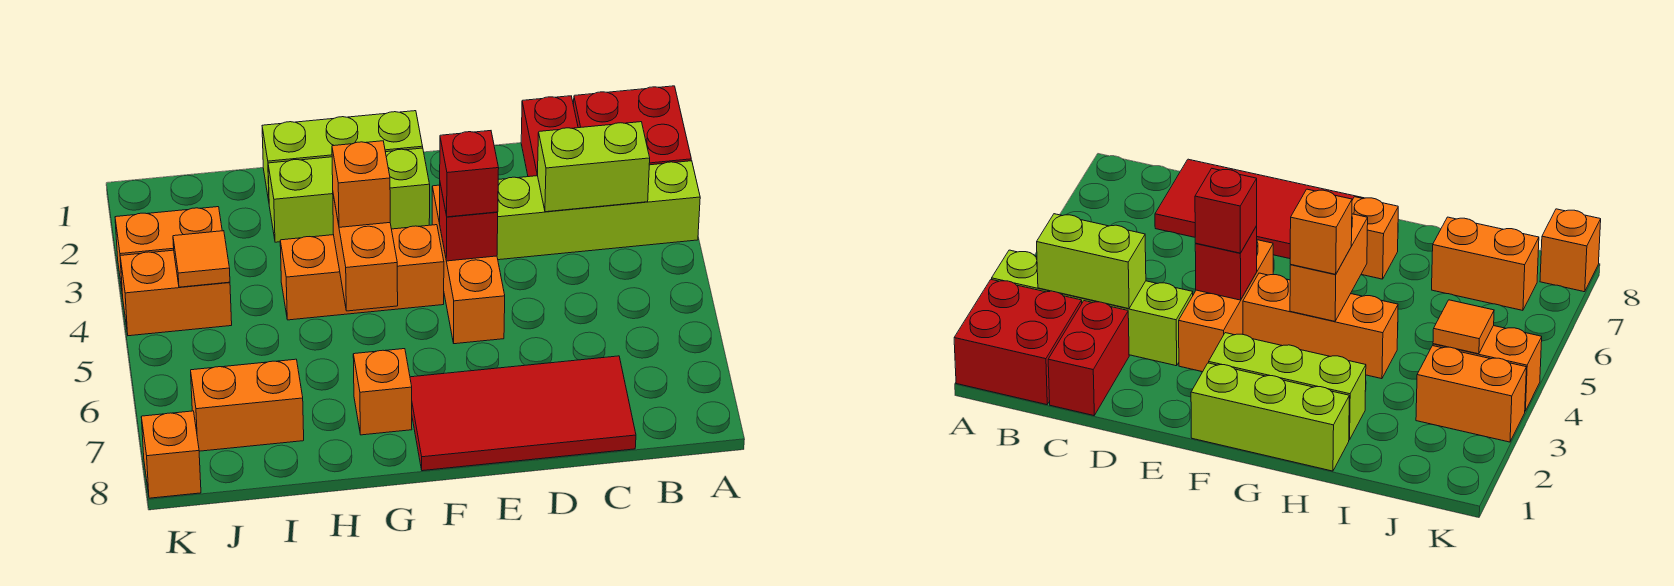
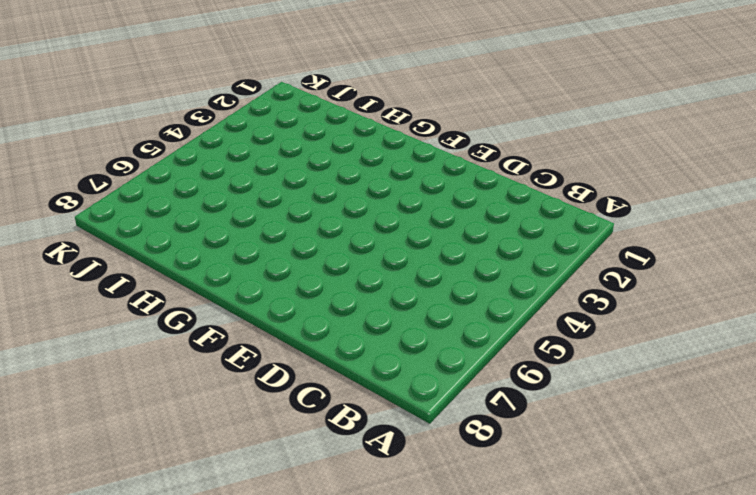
none -> red 2x2 brick [574,86,691,165]
none -> lime 1x4 brick [497,161,700,260]
none -> red 1x2 brick [521,96,578,177]

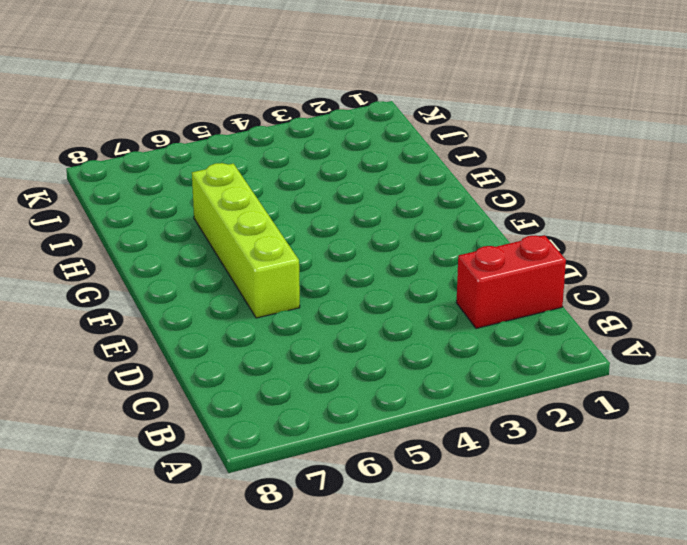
lime 1x4 brick [192,163,300,318] -> lime 1x4 brick moved to [497,161,700,260]
none -> red 2x2 brick [574,86,691,165]
none -> red 2x4 tile [410,356,636,471]
none -> orange 1x3 brick [432,185,505,344]

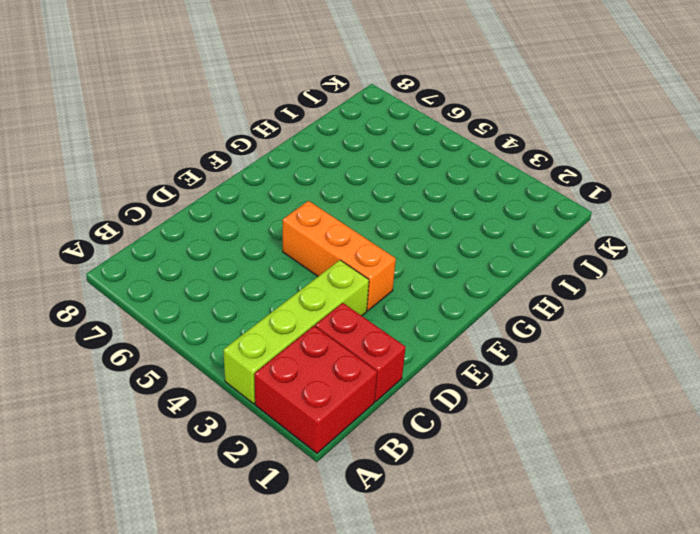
none -> red 2x4 tile [410,356,636,471]
none -> lime 1x3 brick [262,111,423,201]
none -> lime 1x3 brick [268,148,430,242]

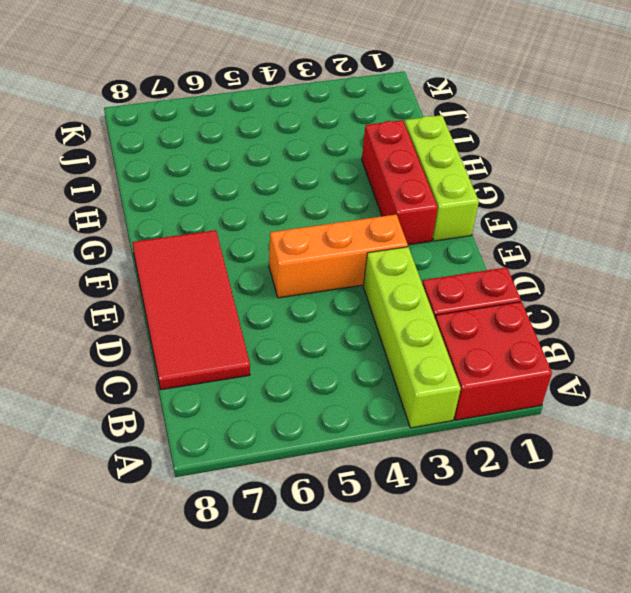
red 1x3 brick [362,120,438,245] -> lime 1x3 brick [268,148,430,242]
none -> orange 1x3 brick [280,225,444,320]
none -> orange 1x1 brick [353,349,412,435]
none -> orange 1x2 brick [191,359,304,451]

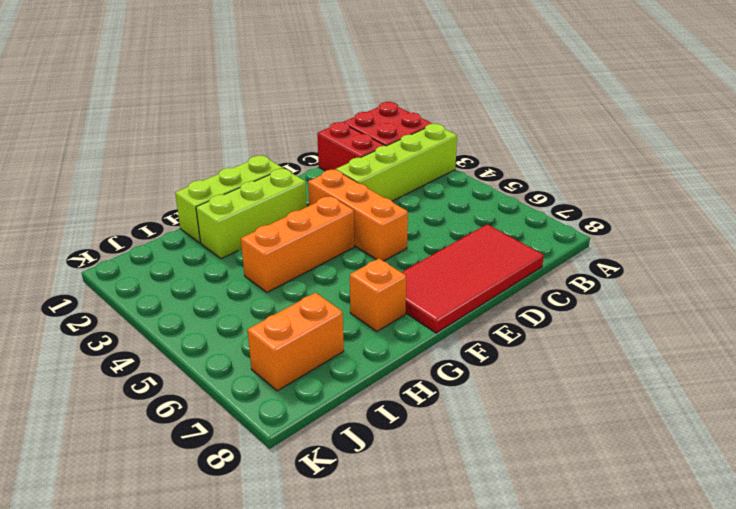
none -> orange 1x2 brick [115,207,222,296]
none -> orange 1x2 brick [120,250,232,336]
none -> orange 1x1 brick [141,411,201,498]

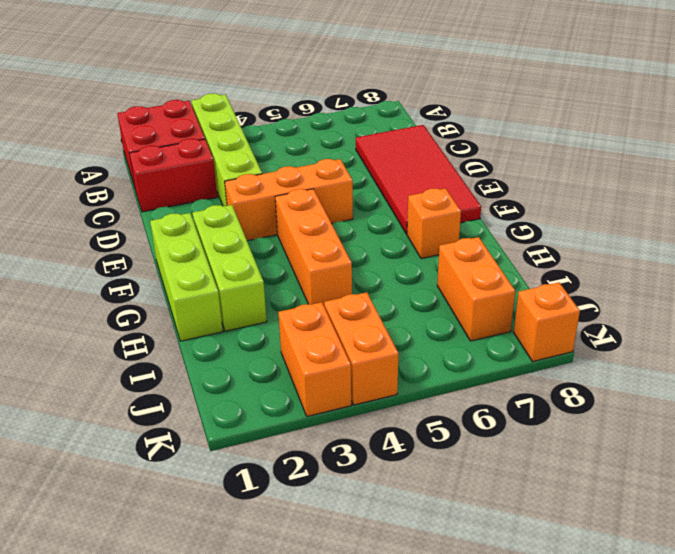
none -> lime 1x2 brick [538,122,650,212]
none -> red 1x1 brick [440,184,498,261]
none -> orange 1x2 brick [333,195,398,311]

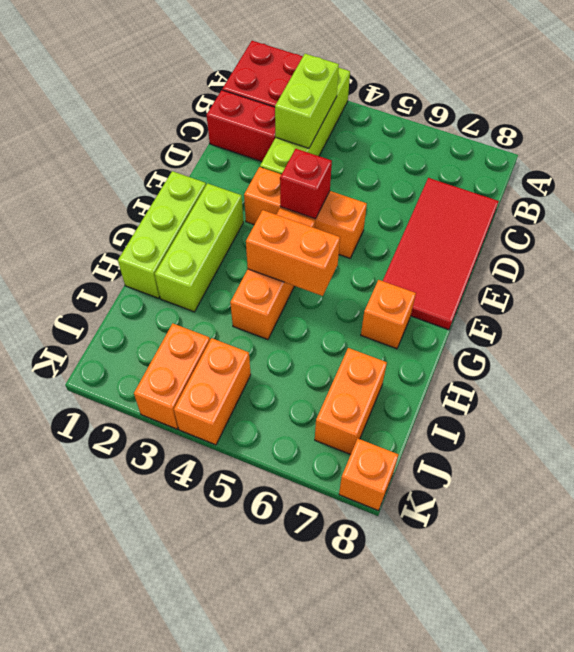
none -> orange 1x1 tile [173,231,230,287]
none -> red 1x1 brick [440,131,499,217]
none -> orange 1x1 brick [332,141,390,227]

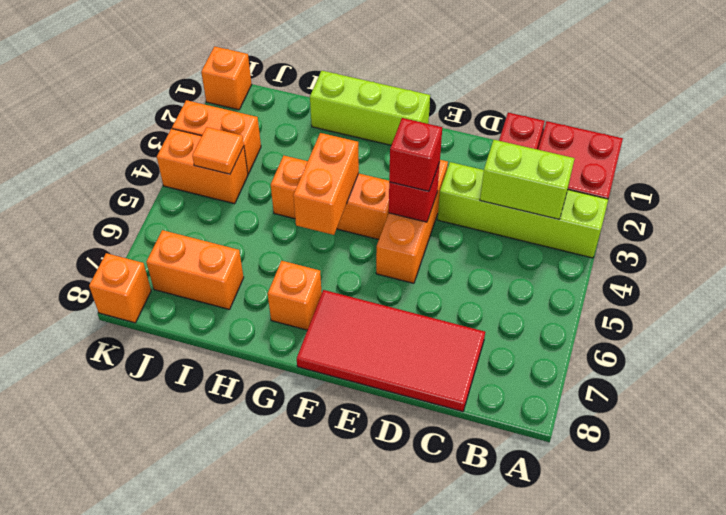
orange 1x1 brick [201,46,252,110] -> orange 1x1 brick moved to [332,141,390,227]
none -> lime 1x3 brick [268,148,430,242]

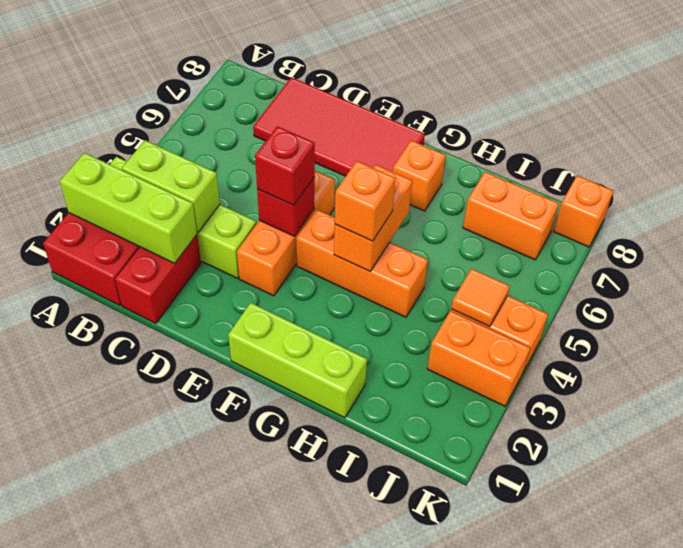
lime 1x3 brick [60,153,197,263] -> lime 1x3 brick moved to [268,148,430,242]

